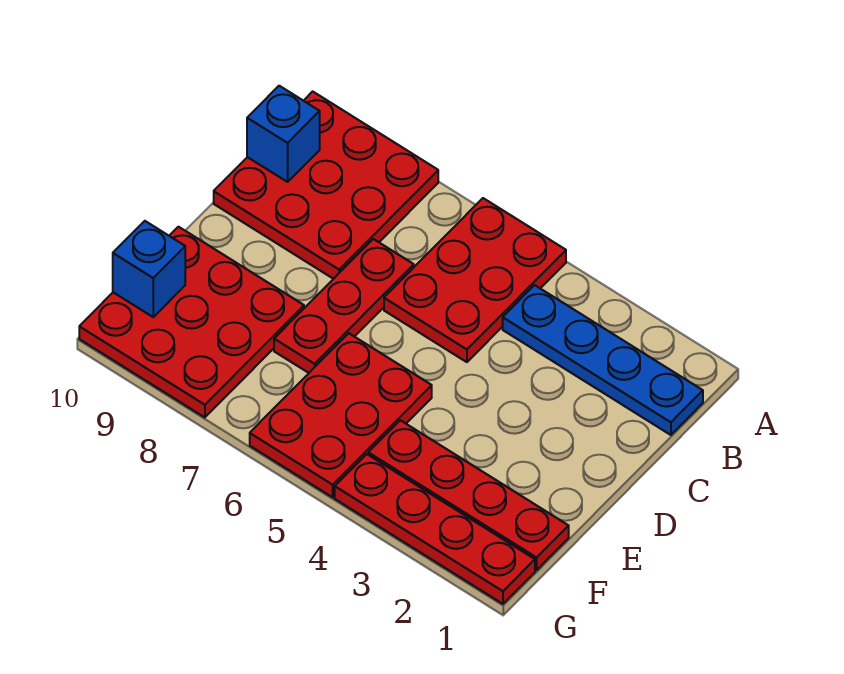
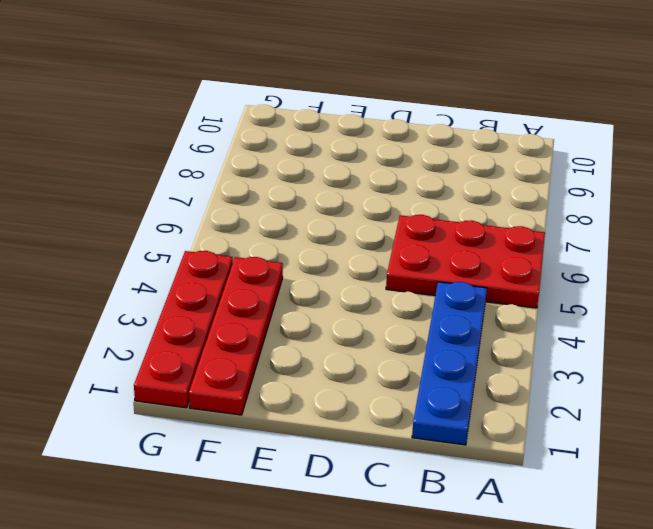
none -> red 3x3 plate [214,91,438,279]
none -> red 1x3 plate [274,239,414,373]

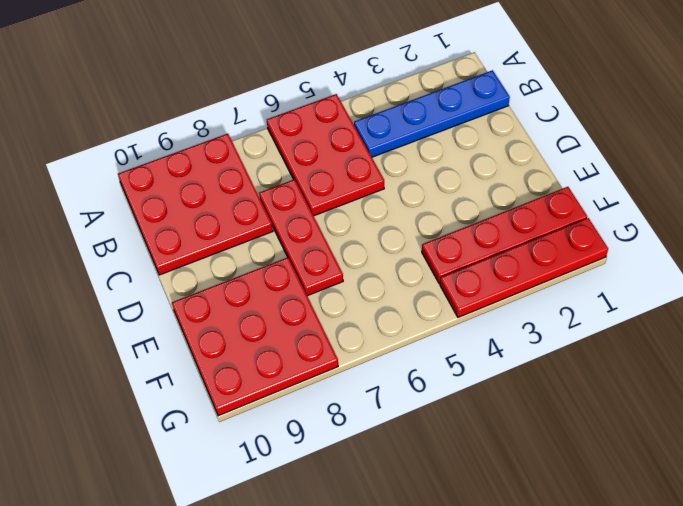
none -> red 2x3 plate [250,333,432,497]
none -> blue 1x1 brick [247,86,320,182]

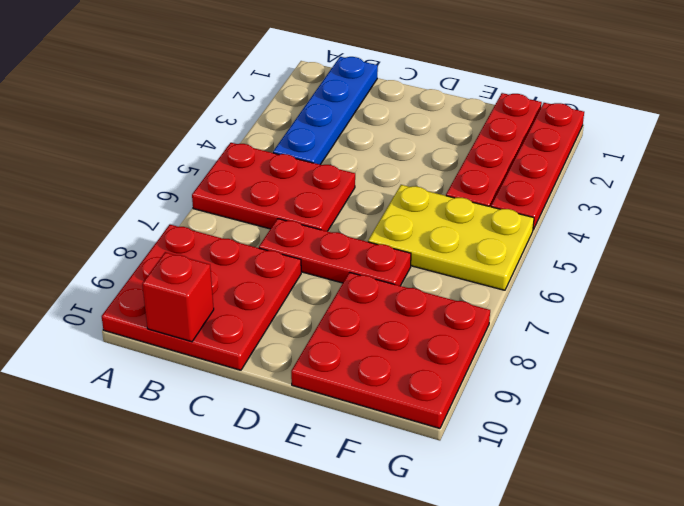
red 1x1 brick [142,252,214,342] -> blue 1x1 brick [247,86,320,182]
yellow 2x3 plate [368,185,534,290] -> red 2x3 plate [250,333,432,497]
none -> blue 1x1 brick [113,221,185,317]

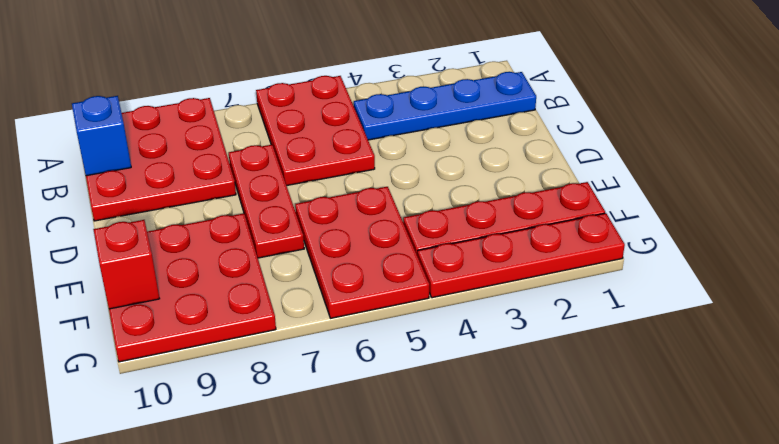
red 1x1 brick [93,220,160,309] -> blue 1x1 brick [113,221,185,317]

